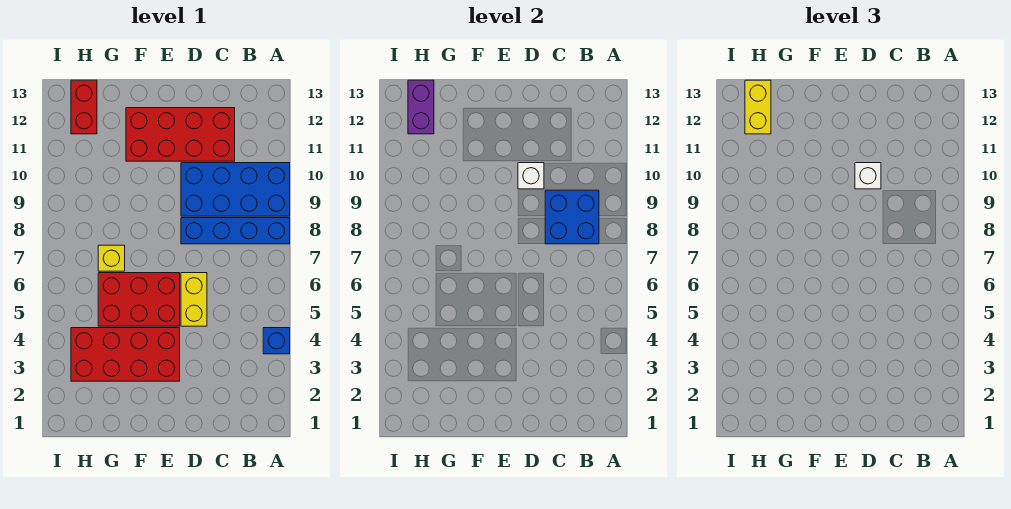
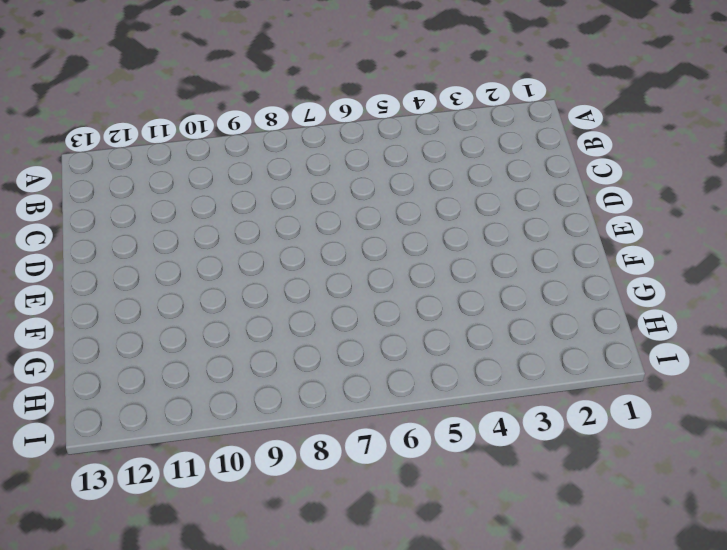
none -> blue 1x1 brick [263,328,290,354]
none -> blue 1x4 brick [181,218,290,244]
none -> blue 2x4 brick [181,163,290,216]

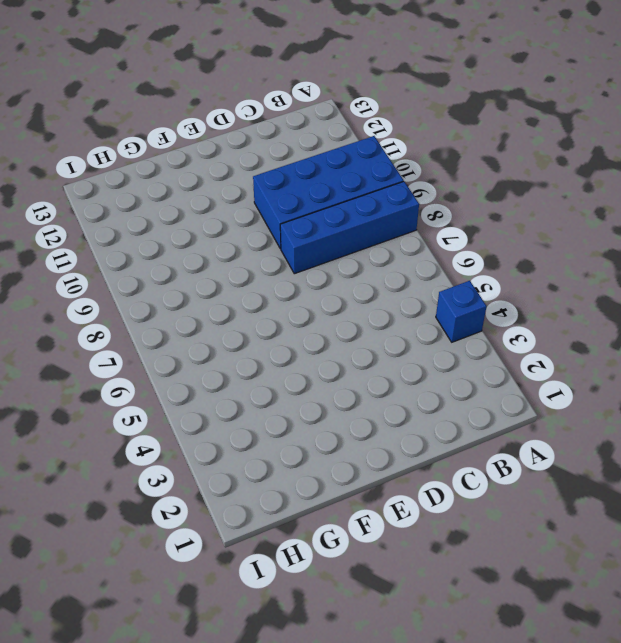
none -> red 2x4 brick [126,108,235,161]
none -> yellow 1x2 brick [181,273,207,326]
none -> red 2x4 brick [71,328,180,381]

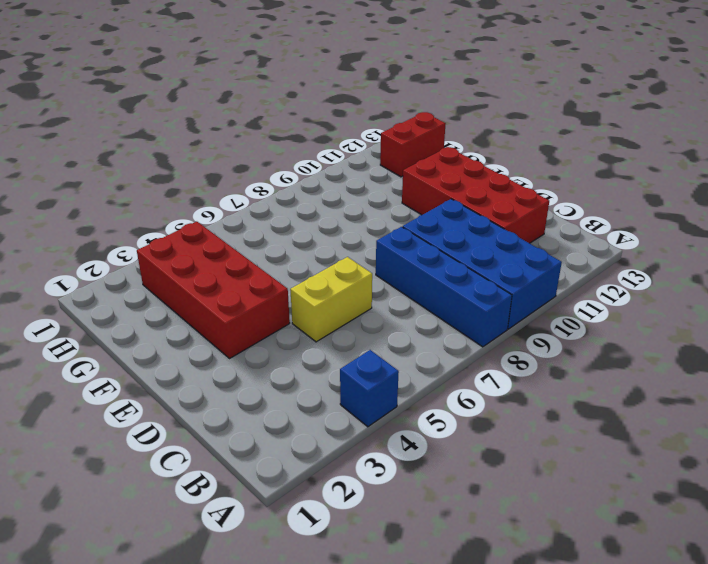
none -> red 2x3 brick [98,273,180,326]
none -> yellow 1x1 brick [98,245,125,271]
none -> blue 2x2 brick [545,190,599,244]

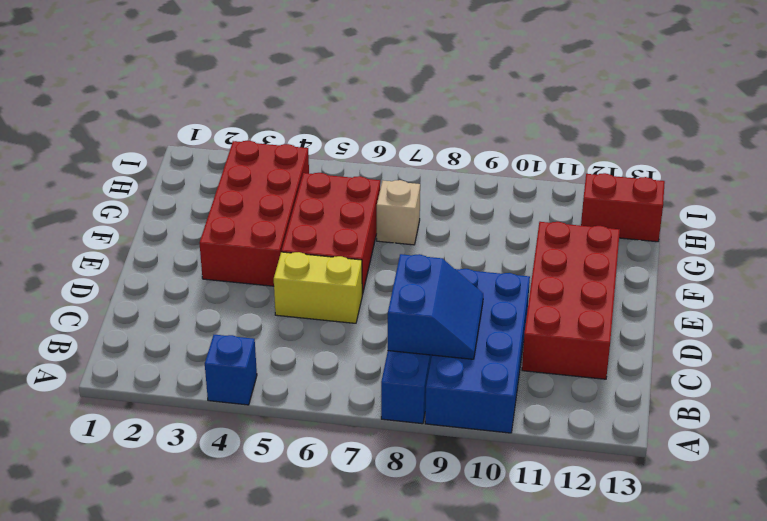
blue 2x2 slope [388,254,483,359] -> blue 2x2 brick [545,190,599,244]
tan 1x1 brick [377,180,420,245] -> yellow 1x1 brick [98,245,125,271]
none -> white 1x1 brick [518,163,544,189]
none -> purple 1x2 brick [408,80,434,134]
none -> white 1x1 brick [855,163,881,189]

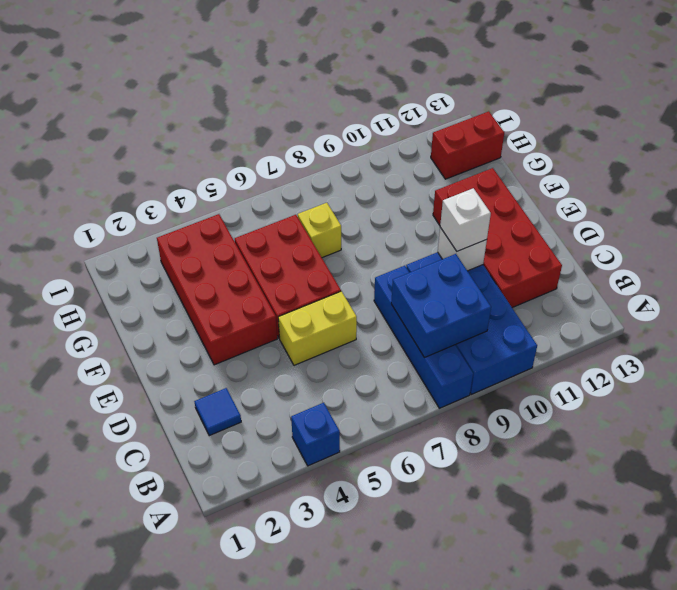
blue 1x1 tile [194,388,241,436] -> none
none -> purple 1x2 brick [408,80,434,134]
none -> yellow 1x2 brick [745,80,771,134]

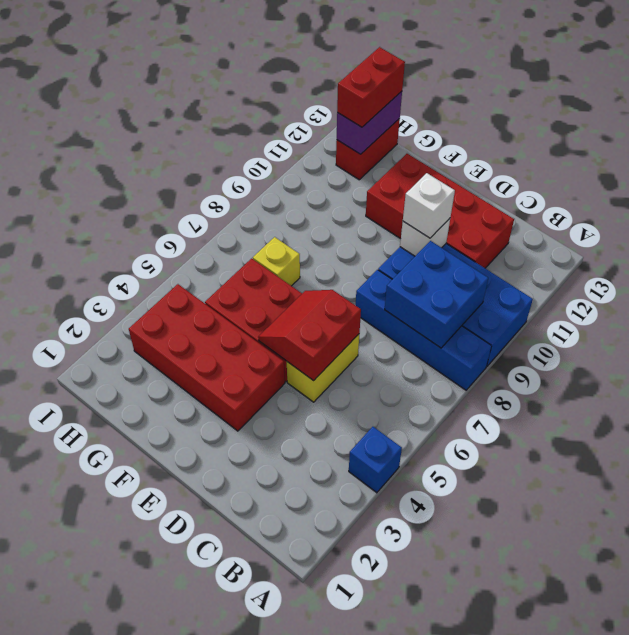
red 2x2 slope [258,290,361,381] -> none
red 1x2 brick [337,47,405,127] -> yellow 1x2 brick [745,80,771,134]

